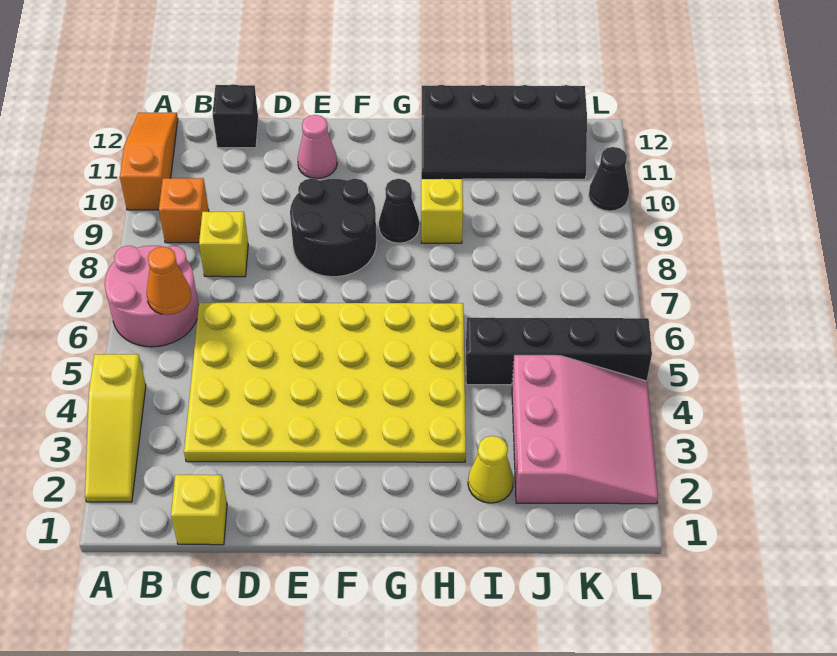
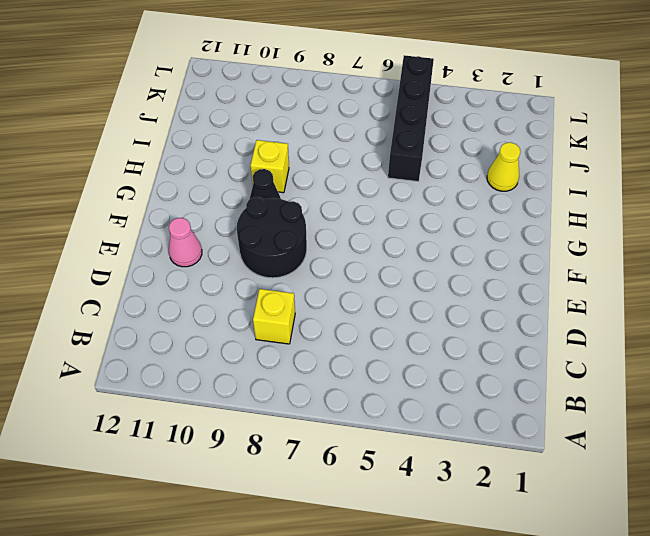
none -> yellow 1x3 slope [85,354,146,502]
none -> pink 2x2 round brick [105,246,199,347]
none -> orange 1x3 slope [120,113,178,210]

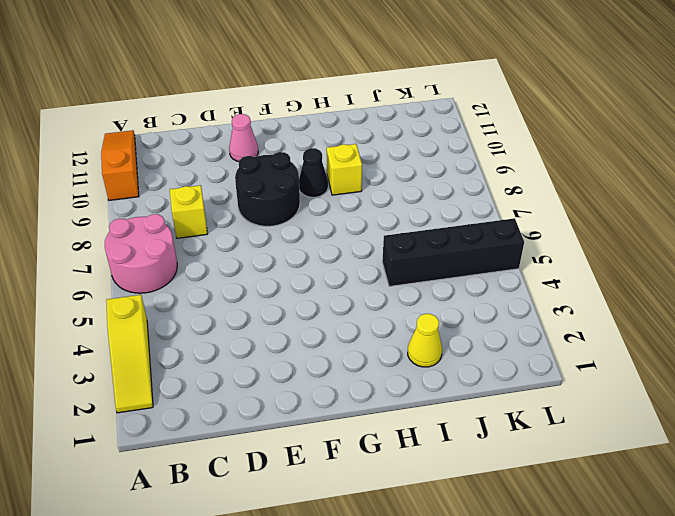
none -> orange 1x1 brick [159,178,209,243]
none -> yellow 1x1 brick [171,475,227,545]
none -> yellow 4x6 plate [184,303,466,462]

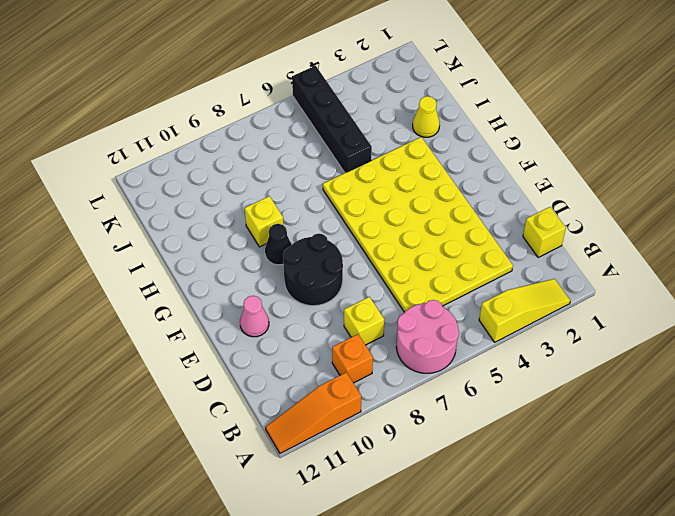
none -> black 1x1 brick [212,84,258,148]
none -> black 2x4 slope [421,85,587,179]
none -> pink 3x3 slope [512,355,658,504]

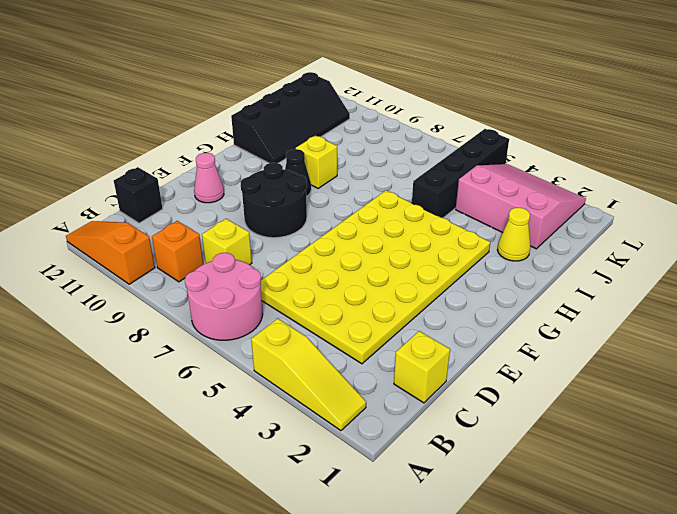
none -> black 1x1 cone [589,147,629,211]
none -> orange 1x1 cone [147,247,191,315]

